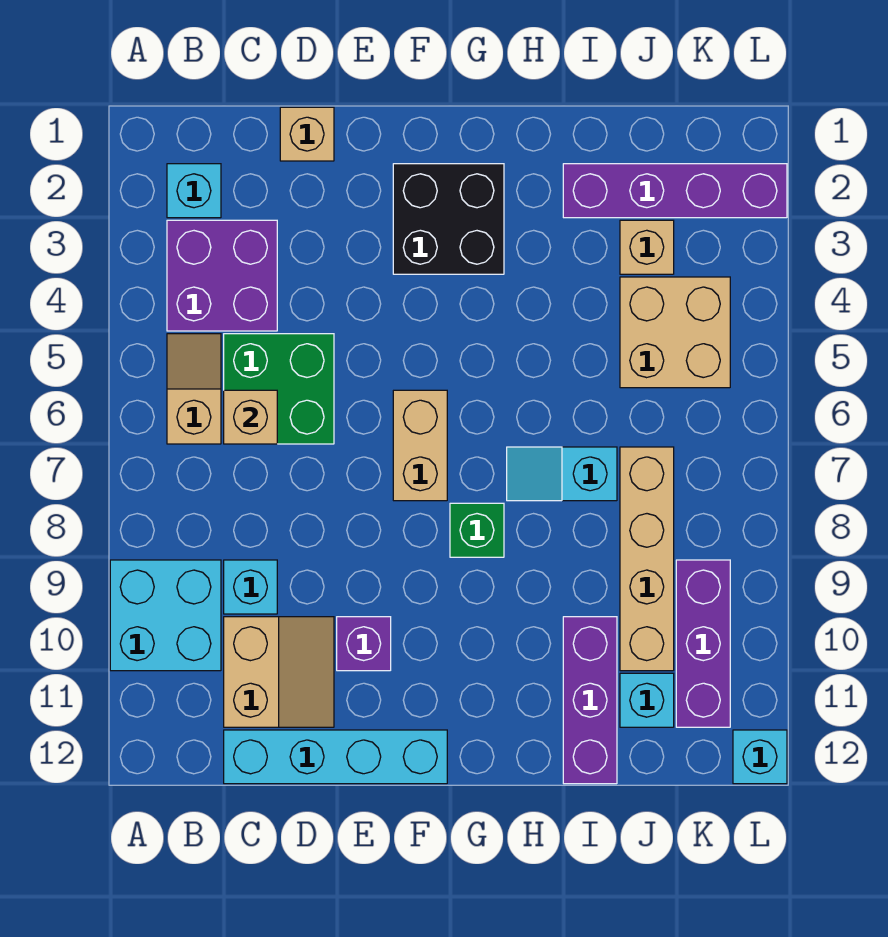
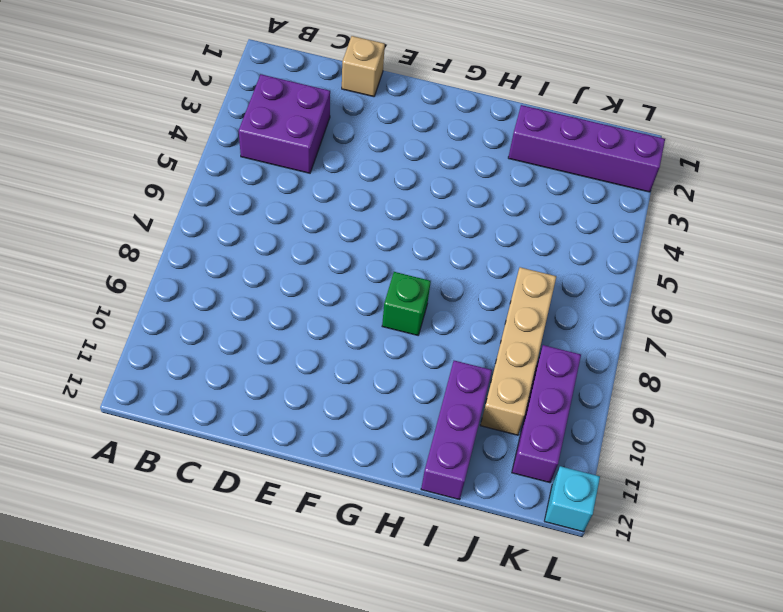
none -> cyan 2x2 brick [110,560,221,671]
none -> cyan 1x1 brick [167,164,221,218]
none -> tan 1x2 slope [167,334,221,444]

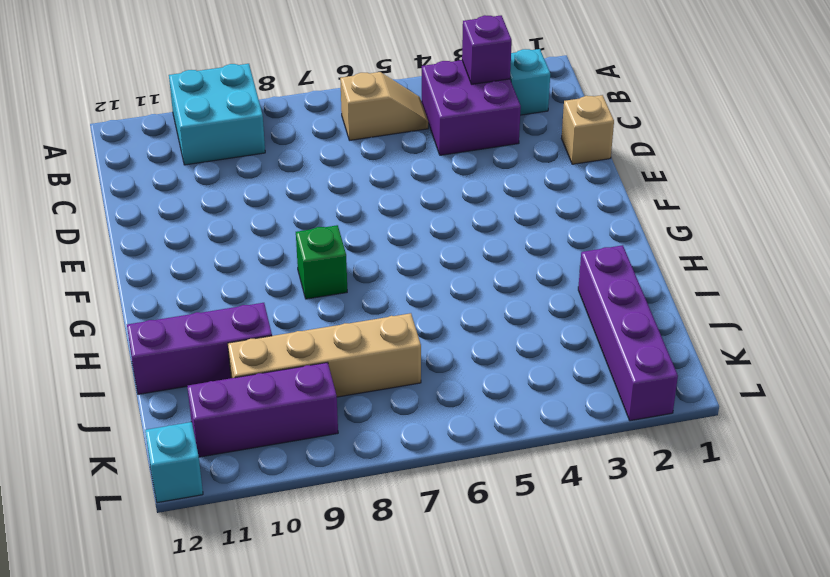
purple 1x1 brick [462,15,512,84] -> purple 1x1 brick moved to [337,617,391,671]
none -> green 2x2 brick [224,334,334,444]
none -> cyan 1x1 brick [224,560,277,614]
none -> tan 2x2 slope [224,617,334,727]

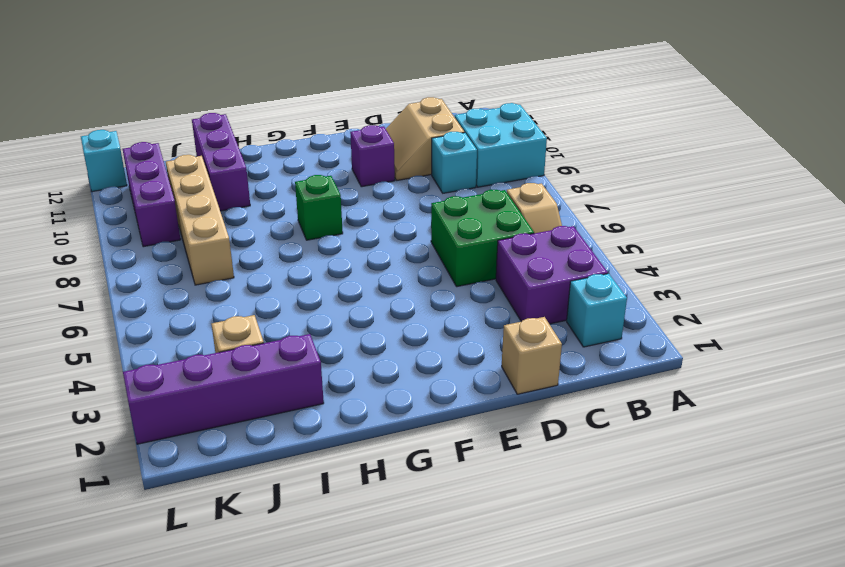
none -> cyan 1x4 brick [224,730,447,784]
none -> black 2x2 brick [393,164,504,274]
none -> tan 1x2 brick [393,390,447,501]

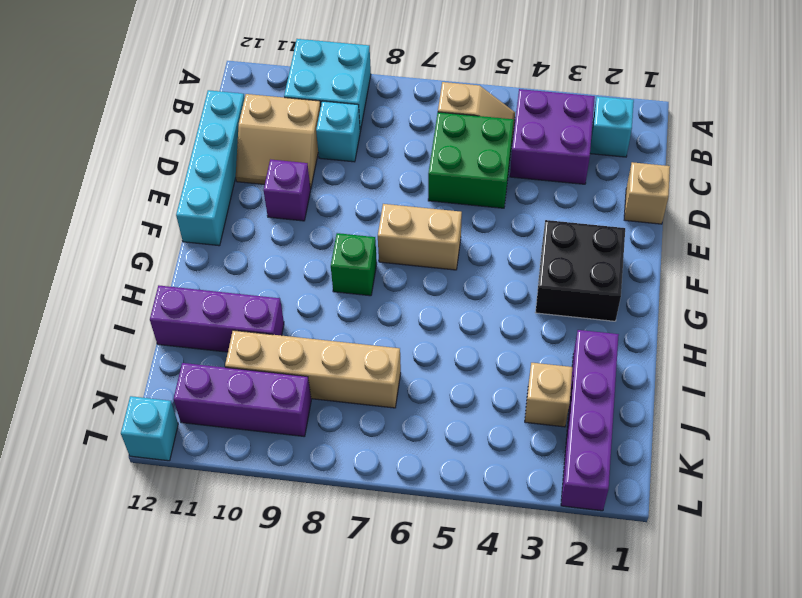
none -> cyan 1x2 slope [507,447,617,501]
none -> tan 2x2 brick [620,277,730,388]
none -> cyan 1x1 brick [620,673,674,727]

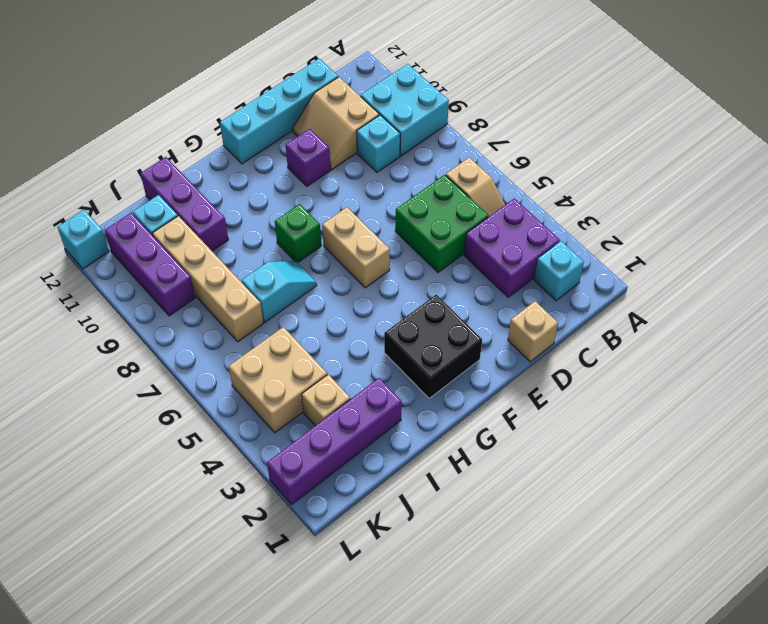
none -> tan 1x1 brick [224,390,277,444]

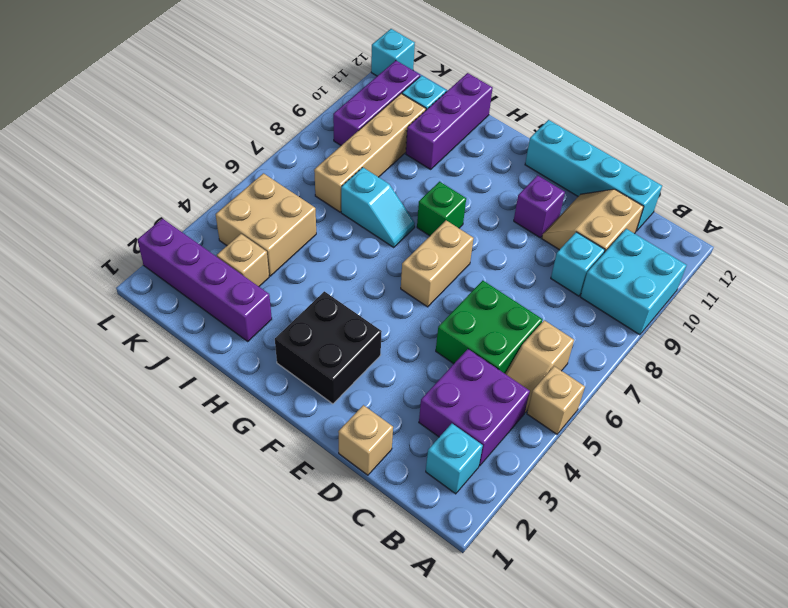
tan 1x1 brick [527,366,585,434] -> tan 1x1 brick moved to [224,390,277,444]

